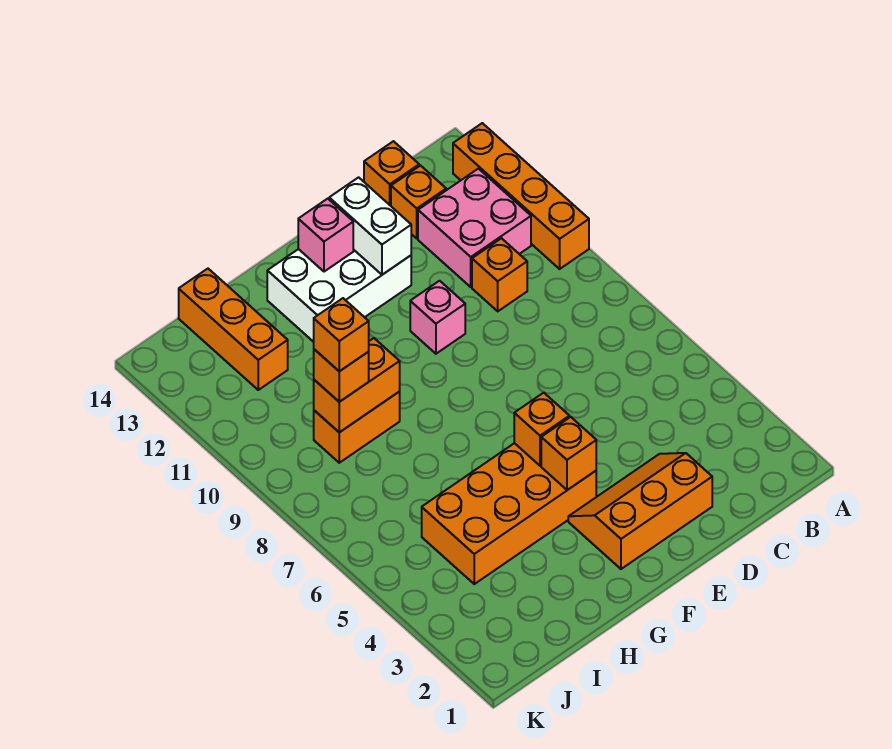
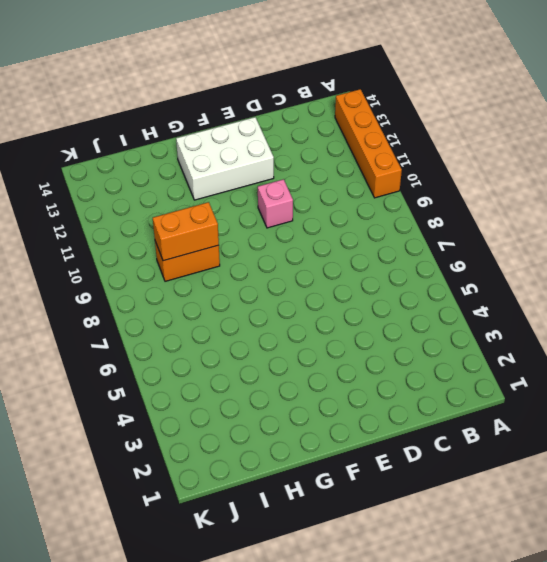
none -> pink 2x2 brick [418,169,531,287]
none -> orange 1x1 brick [472,238,527,311]
none -> orange 1x1 brick [391,166,446,238]

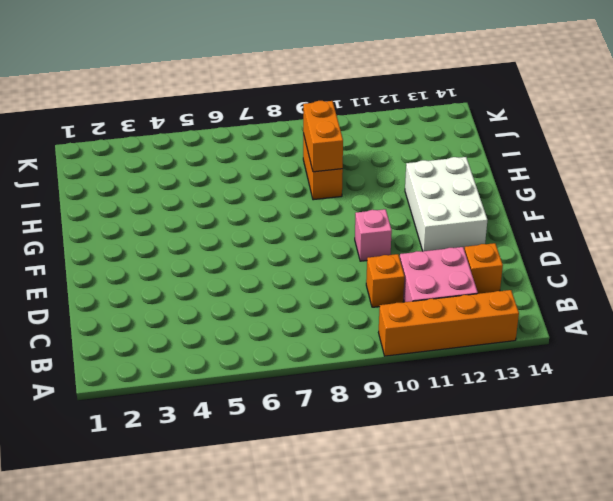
none -> orange 1x1 brick [364,141,419,206]
none -> orange 2x3 slope [568,453,712,569]
none -> orange 2x4 brick [422,443,596,584]

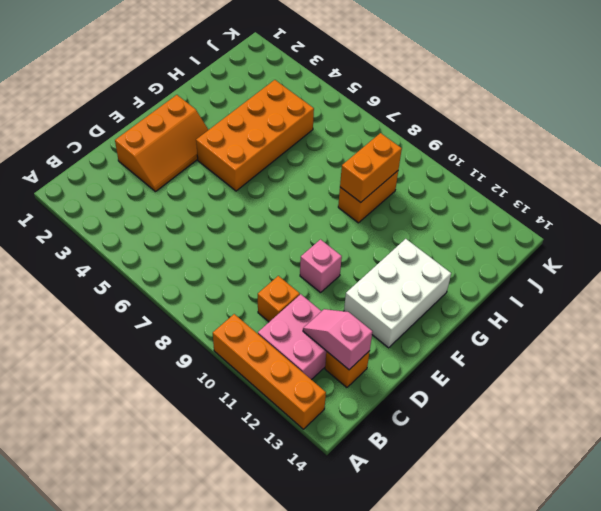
pink 1x2 slope [303,309,372,370] -> none
none -> orange 1x1 brick [364,141,419,206]
none -> orange 1x3 brick [179,269,288,390]
none -> white 1x2 brick [329,177,411,275]

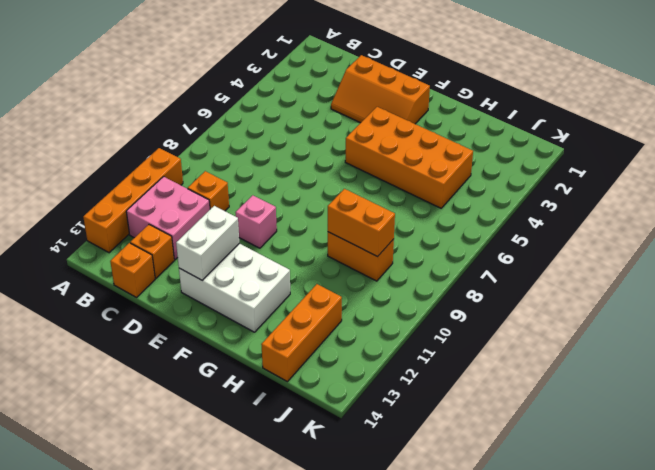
none -> orange 1x1 brick [541,417,596,490]
none -> orange 1x1 brick [514,393,569,466]
none -> pink 1x1 brick [298,199,353,272]

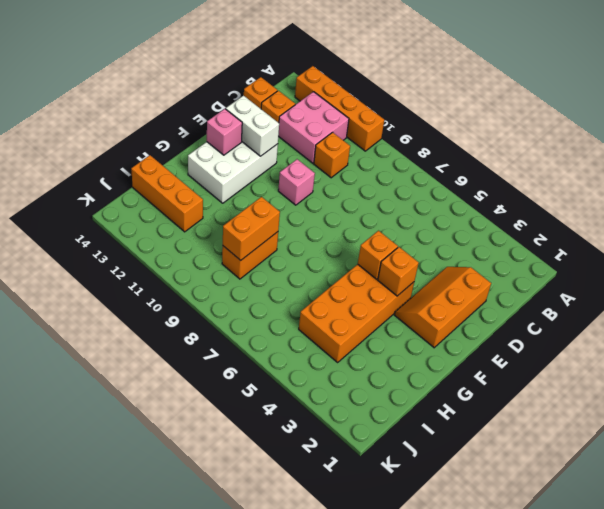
none -> orange 1x1 brick [314,349,369,402]
none -> orange 1x1 brick [314,298,369,371]

